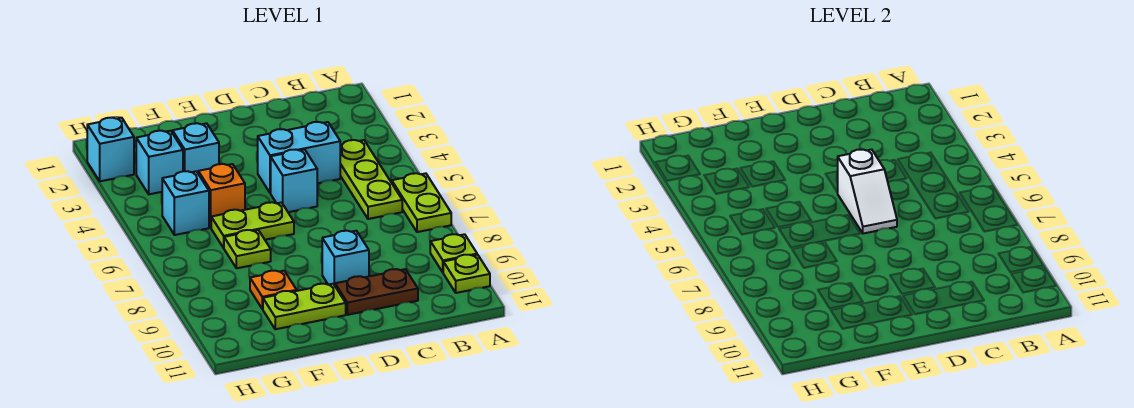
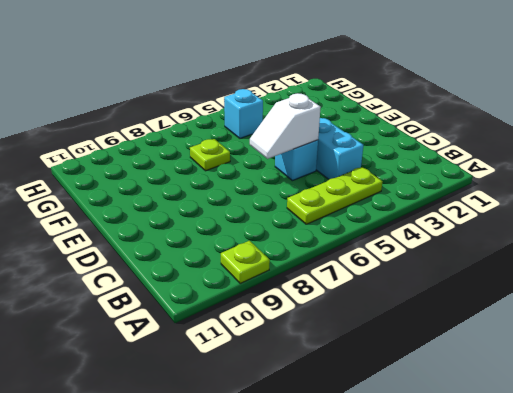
none -> lime 1x2 plate [392,173,451,232]
none -> lime 1x1 plate [443,255,490,293]
none -> brown 1x2 plate [335,269,418,315]

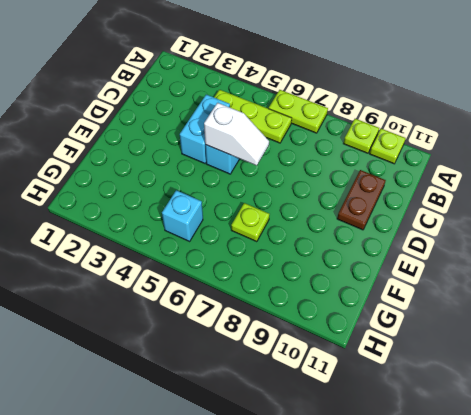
none -> cyan 1x1 brick [322,231,369,285]
none -> lime 1x2 plate [211,202,294,248]
none -> lime 1x2 plate [263,284,346,329]

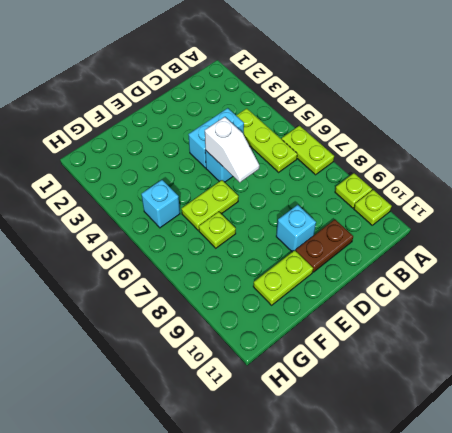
none -> cyan 1x1 brick [172,123,219,173]
none -> orange 1x1 brick [198,164,245,228]
none -> orange 1x1 plate [250,271,297,309]

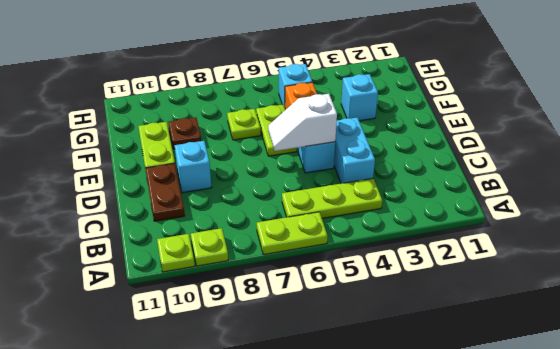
brown 1x1 plate [168,117,201,149] -> orange 1x1 plate [250,271,297,309]
none -> cyan 1x1 brick [136,131,183,194]
none -> cyan 1x1 brick [87,118,134,181]

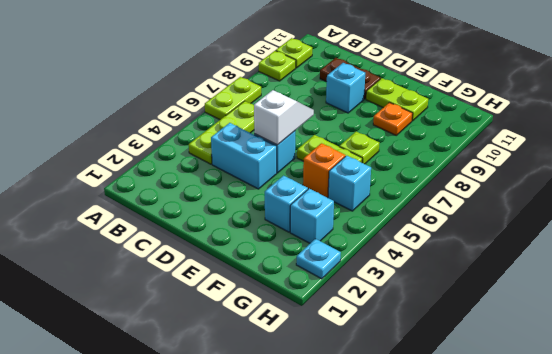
cyan 1x1 plate [296,239,341,279] -> cyan 1x1 brick [87,118,134,181]

